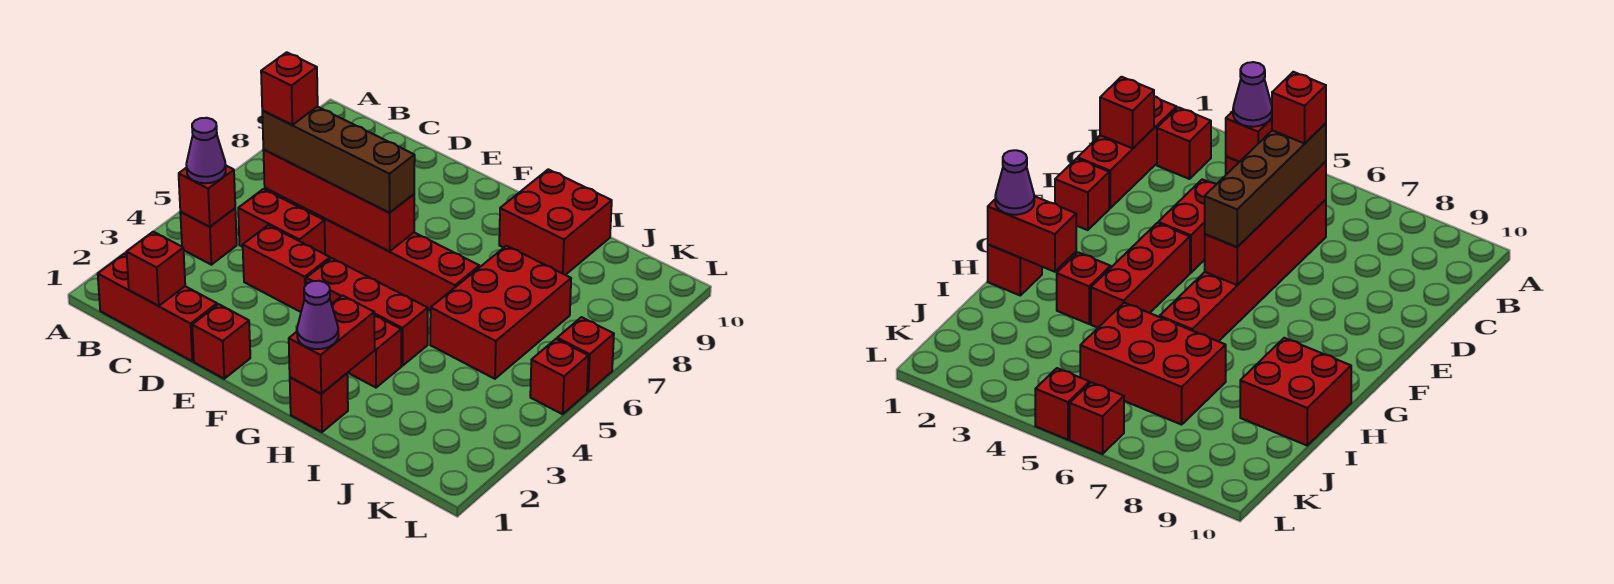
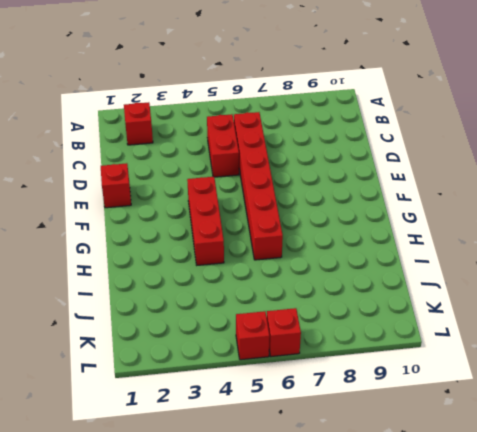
none -> red 1x3 brick [98,254,217,361]
none -> red 1x1 brick [180,208,237,265]
none -> red 1x2 brick [243,225,330,312]

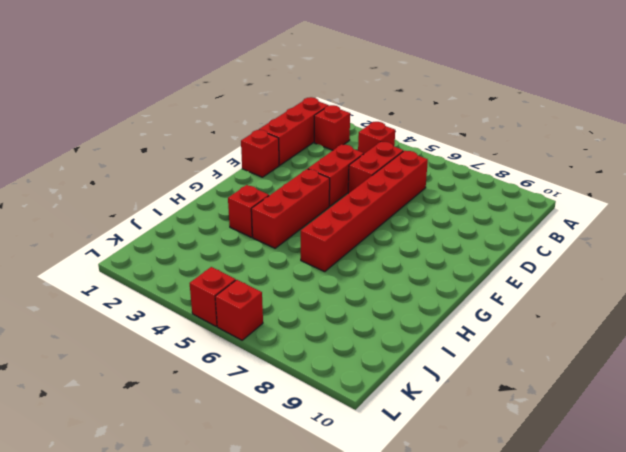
none -> red 1x1 brick [290,373,348,432]
none -> red 2x2 brick [499,169,612,275]
none -> red 2x3 brick [430,246,571,379]

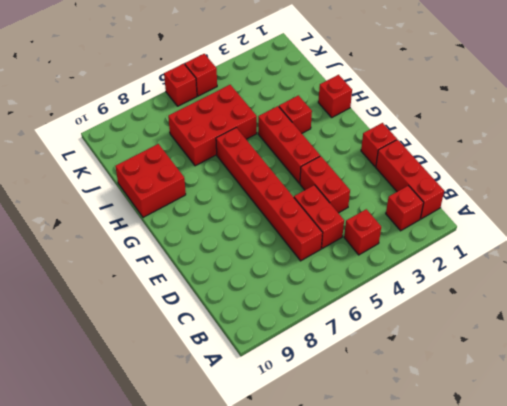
none -> red 1x1 brick [179,166,235,227]
none -> red 1x1 brick [127,232,185,306]
none -> red 1x4 brick [263,149,414,251]

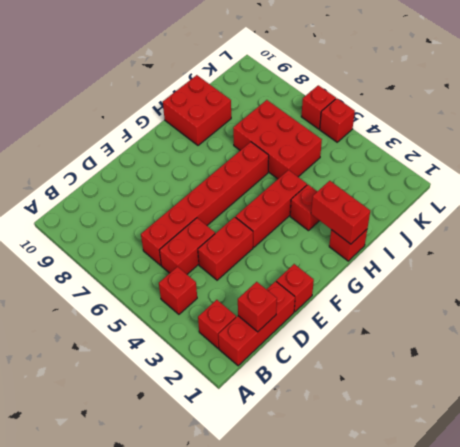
none -> red 1x1 brick [179,166,235,227]
none -> red 1x4 brick [263,149,414,251]
none -> purple 1x1 cone [186,118,226,183]

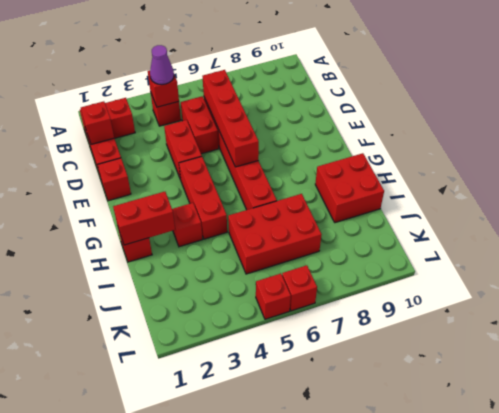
none -> brown 1x4 brick [262,107,415,213]
none -> purple 1x1 cone [297,281,338,349]
none -> red 1x1 brick [261,52,318,125]

